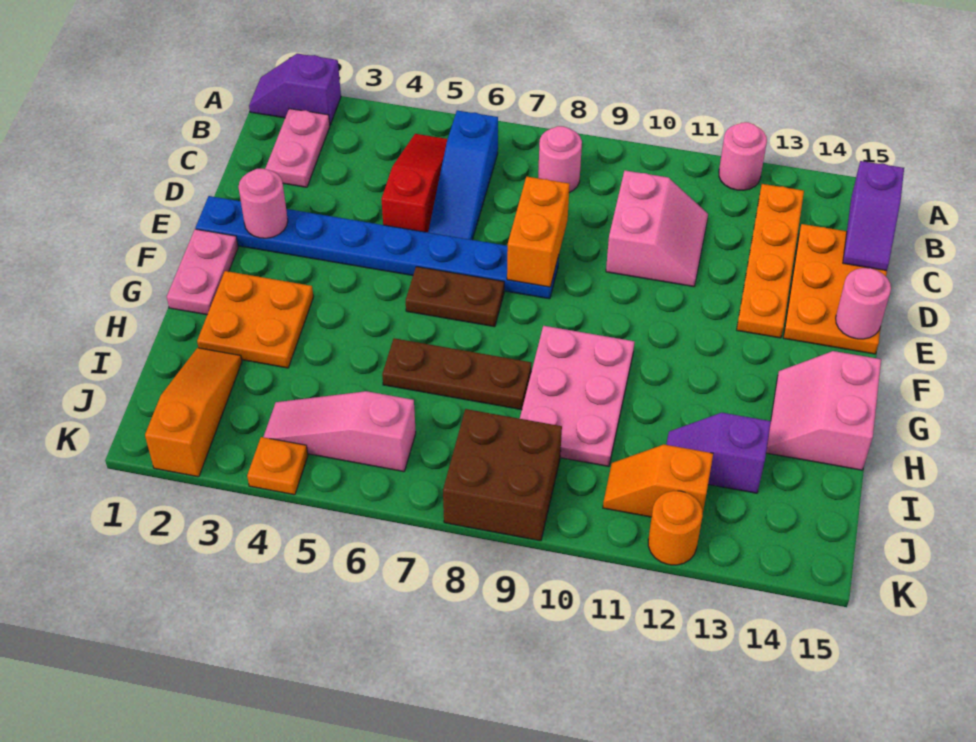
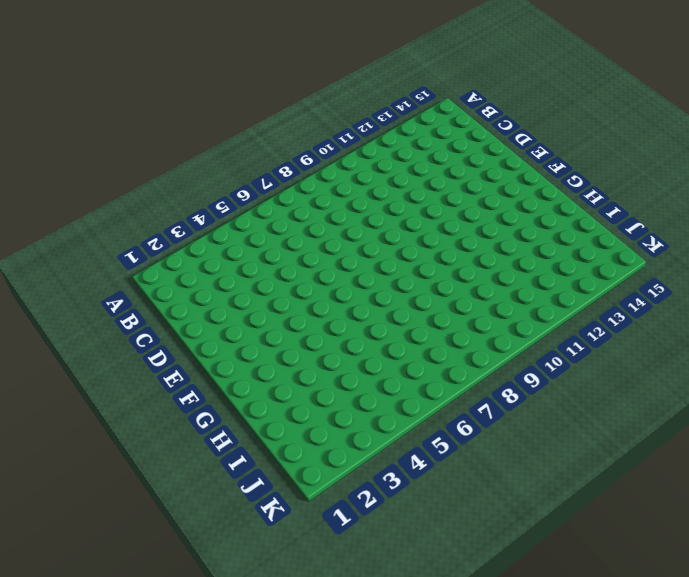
none -> purple 1x2 slope [249,54,341,125]
none -> pink 1x1 round brick [719,122,767,190]
none -> pink 1x2 plate [265,109,330,187]

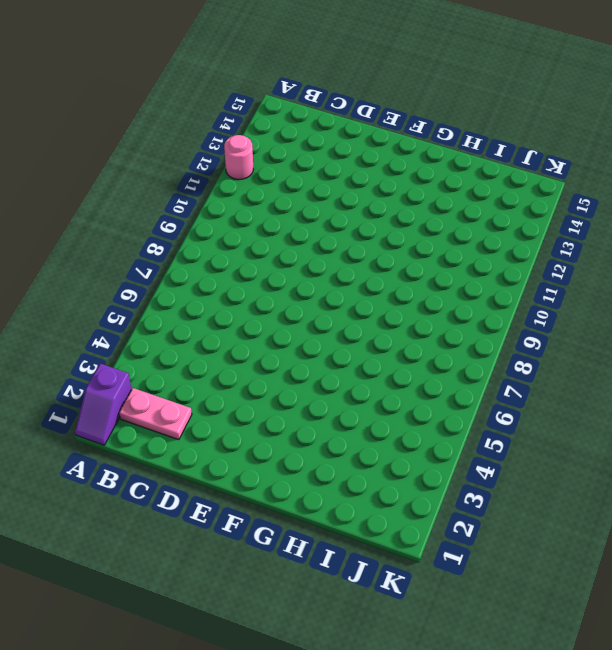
none -> red 1x3 slope [381,134,448,232]
none -> blue 1x3 slope [428,111,498,240]
none -> pink 1x1 round brick [538,126,582,192]

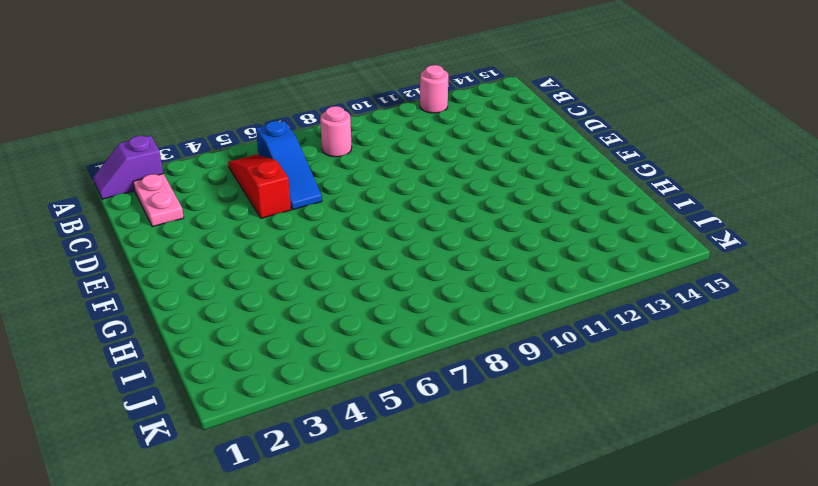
none -> orange 1x4 plate [737,184,804,338]
none -> pink 2x2 slope [606,171,708,287]
none -> orange 2x3 plate [783,224,887,354]

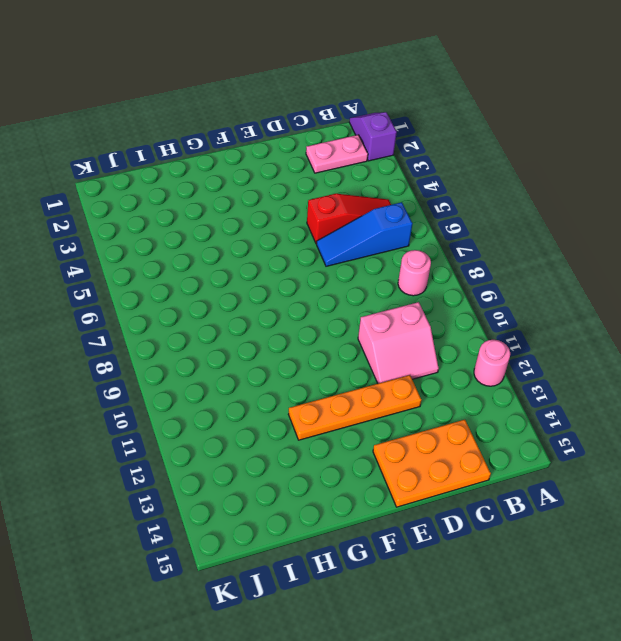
orange 1x4 plate [288,375,421,440] -> orange 1x4 plate moved to [737,184,804,338]
none -> blue 1x8 plate [196,196,559,299]
none -> pink 1x2 plate [167,229,238,315]
none -> brown 1x2 plate [406,267,504,327]

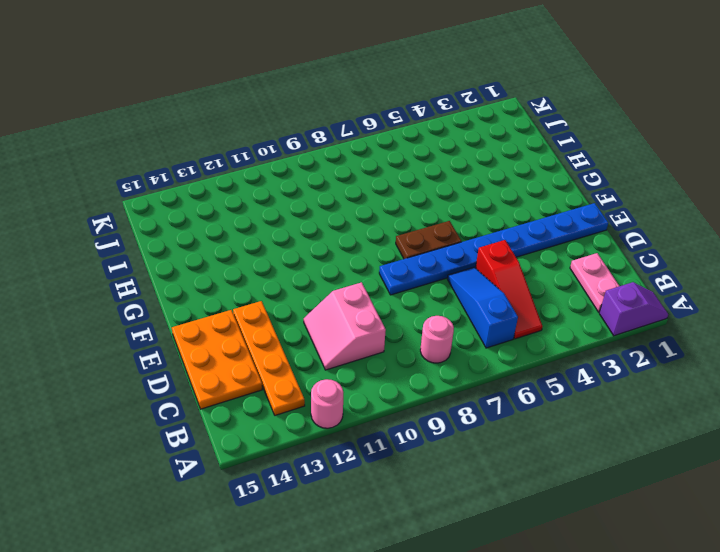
none -> pink 1x2 plate [167,229,238,315]
none -> orange 2x2 plate [197,271,313,368]
none -> pink 2x3 plate [520,326,634,466]

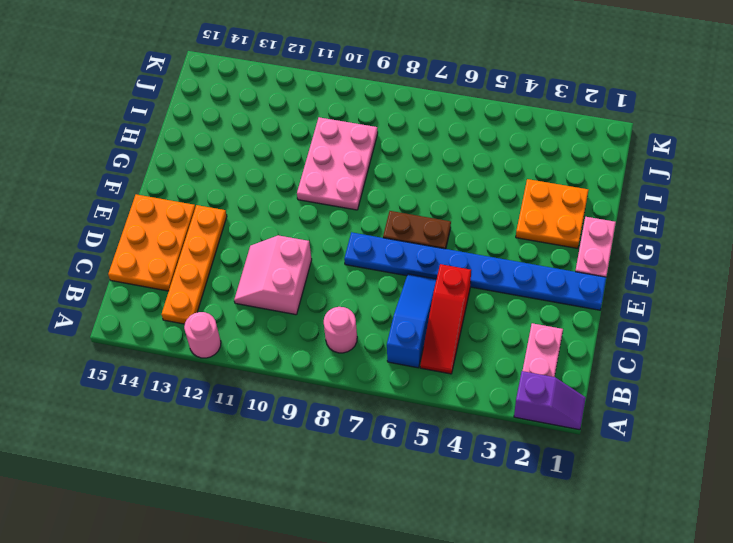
none -> pink 2x2 slope [766,351,881,470]
none -> brown 1x3 plate [382,338,532,410]
none -> orange 1x3 slope [145,348,242,477]

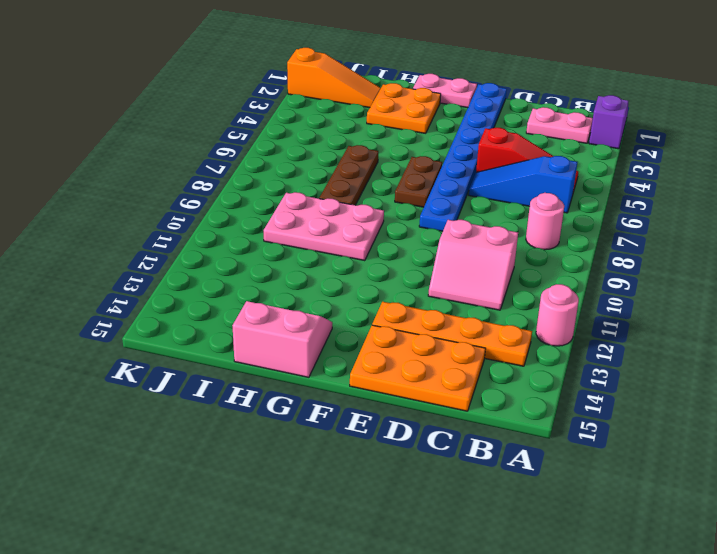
none -> purple 1x2 slope [666,413,771,493]
none -> pink 1x3 slope [263,391,416,472]
none -> brown 2x2 brick [443,409,562,541]

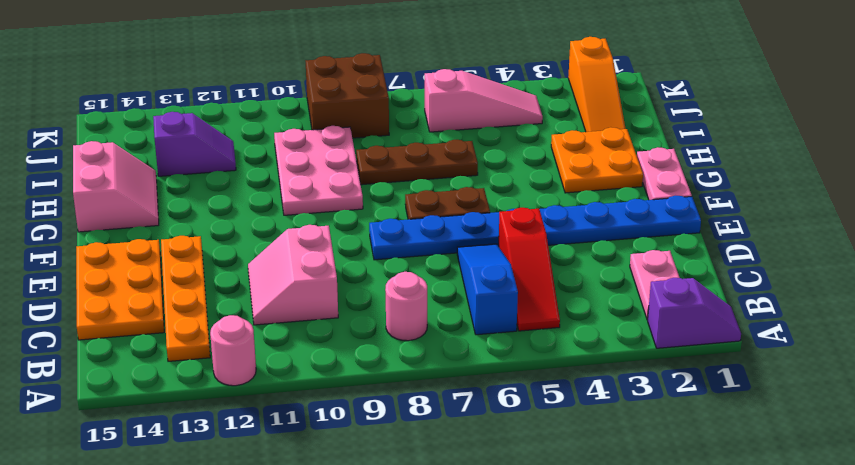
none -> orange 1x2 slope [603,445,713,517]
none -> orange 1x1 plate [247,437,308,495]
none -> orange 1x1 round brick [648,491,703,565]

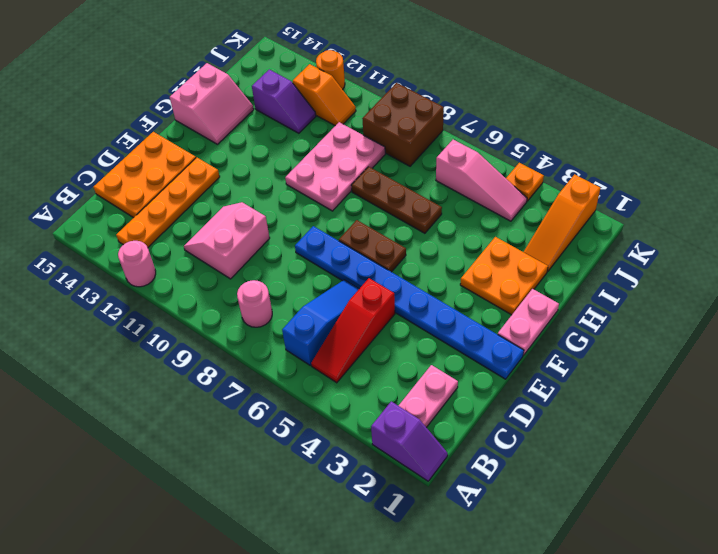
none -> purple 1x2 slope [843,161,904,271]
none -> orange 1x2 brick [507,177,570,287]
none -> pink 1x1 round brick [239,169,288,238]

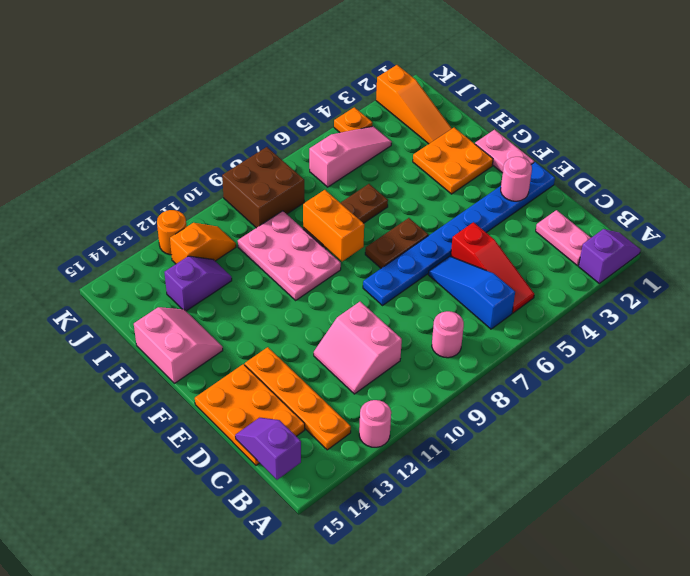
orange 1x2 brick [303,190,364,261] -> orange 1x2 brick moved to [507,177,570,287]
none -> pink 1x1 round brick [836,268,891,339]

